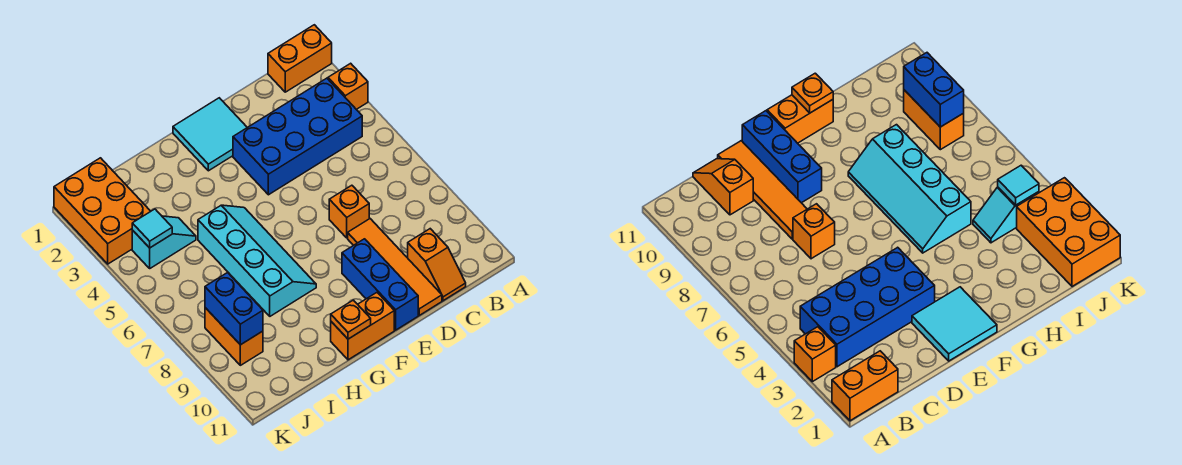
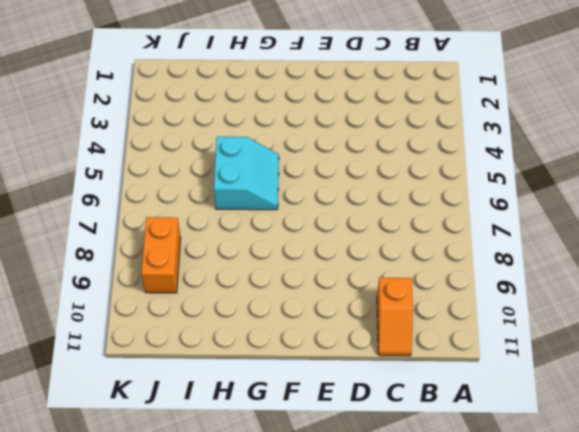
cyan 2x2 slope [214,137,279,210] -> cyan 2x4 slope [198,205,316,316]
none -> orange 1x2 brick [268,25,332,92]
none -> orange 1x1 brick [328,63,368,109]
none -> blue 2x4 brick [233,78,362,195]

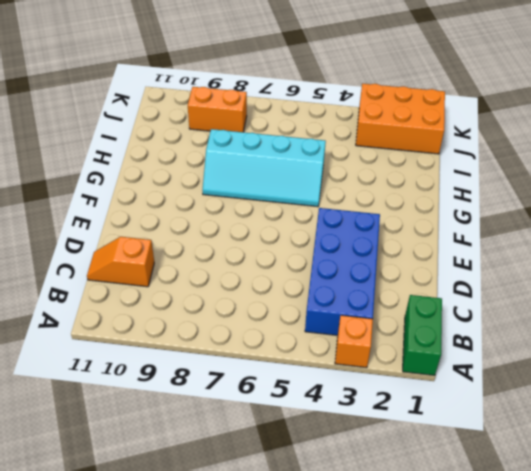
green 1x2 brick [403,295,442,375] -> orange 1x2 brick [268,25,332,92]
none -> orange 1x1 brick [329,185,369,238]
none -> orange 1x4 tile [348,219,442,315]
none -> cyan 2x2 tile [173,98,247,171]

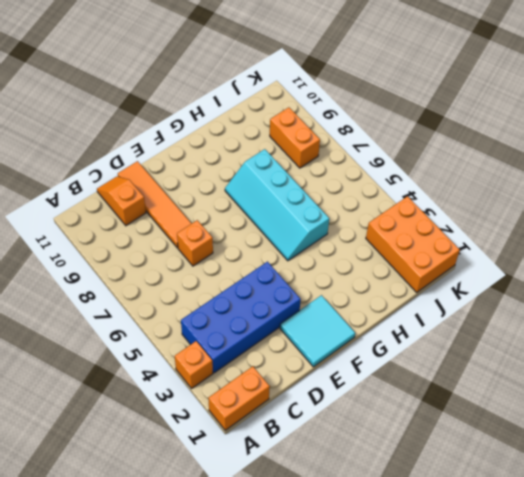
none -> blue 1x3 brick [342,239,418,330]
none -> orange 1x2 brick [331,293,394,360]
none -> cyan 1x2 slope [132,216,196,268]

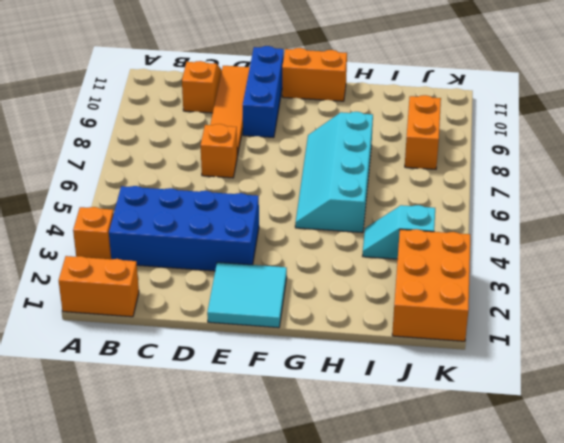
none -> orange 1x1 plate [331,300,371,339]
none -> cyan 1x1 tile [132,209,172,248]
none -> blue 1x2 brick [205,273,263,345]

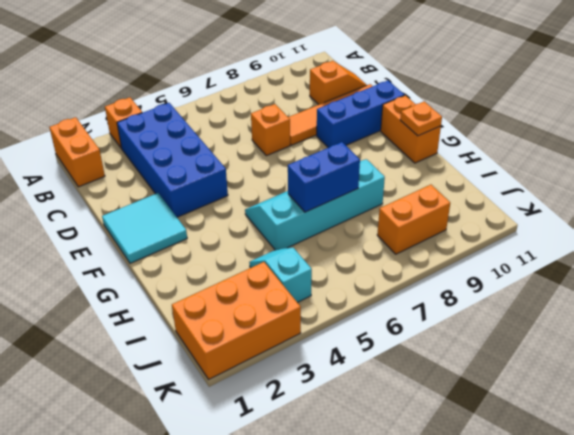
blue 1x2 brick [288,142,360,212] -> blue 1x2 brick moved to [205,273,263,345]
none -> cyan 1x1 tile [132,209,172,248]

